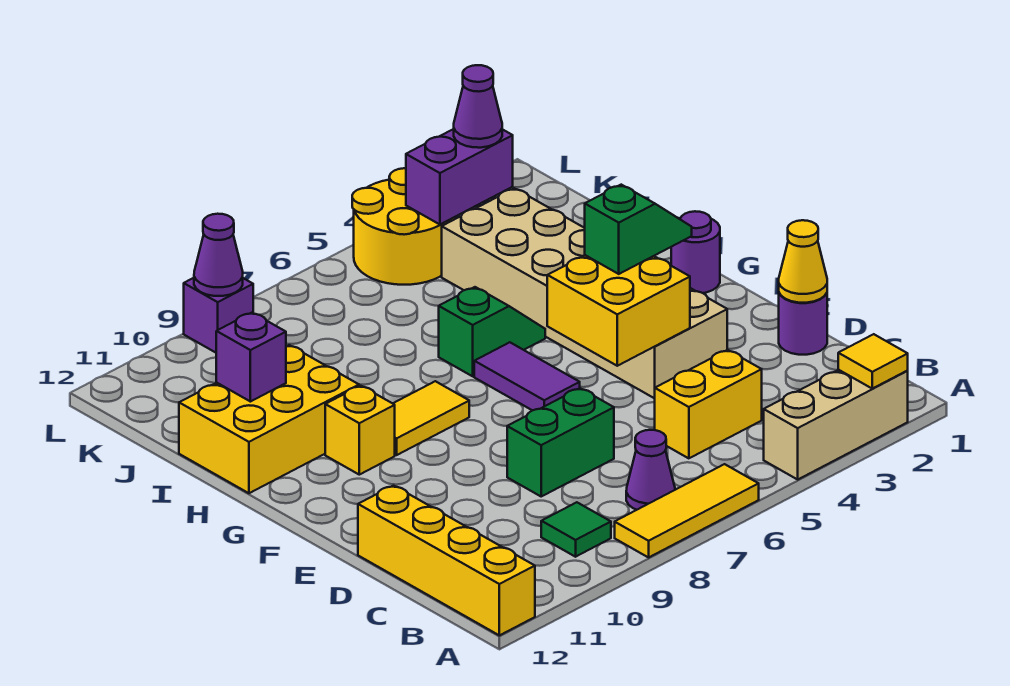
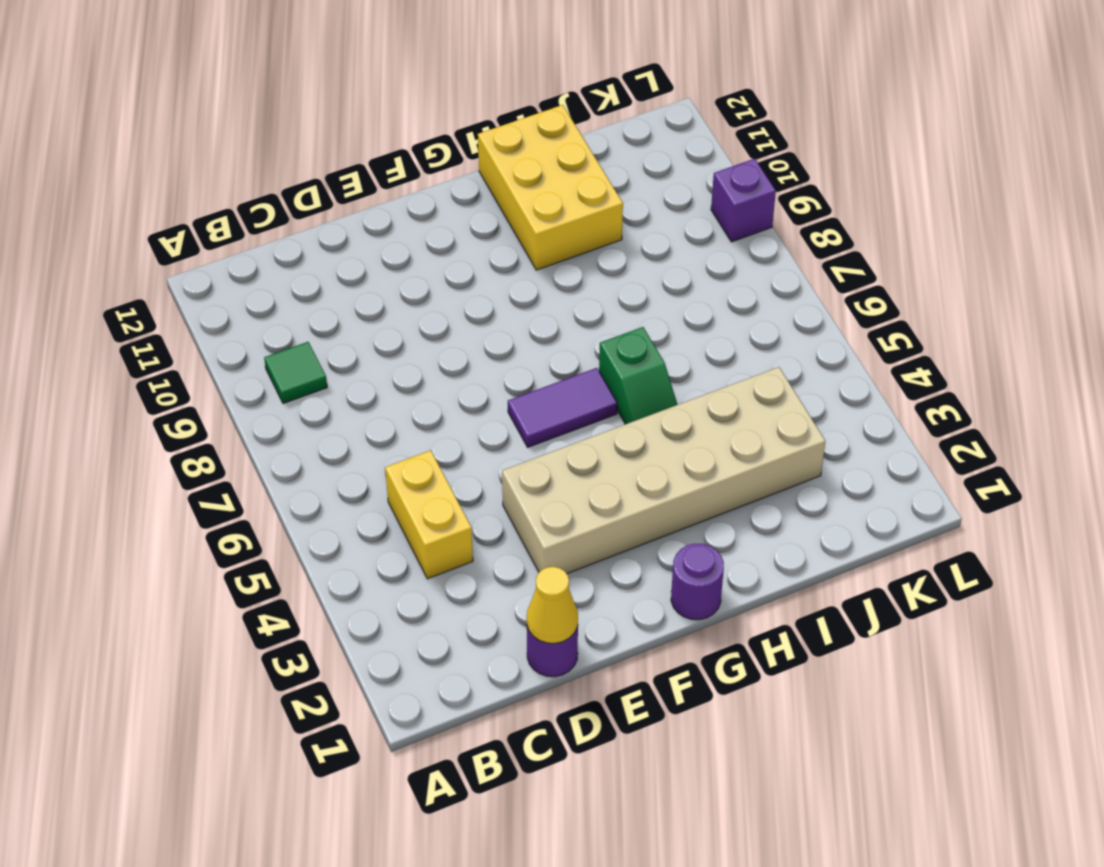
none -> tan 1x3 brick [764,370,908,479]
none -> yellow 1x3 tile [615,464,759,557]
none -> yellow 1x4 brick [358,486,535,635]

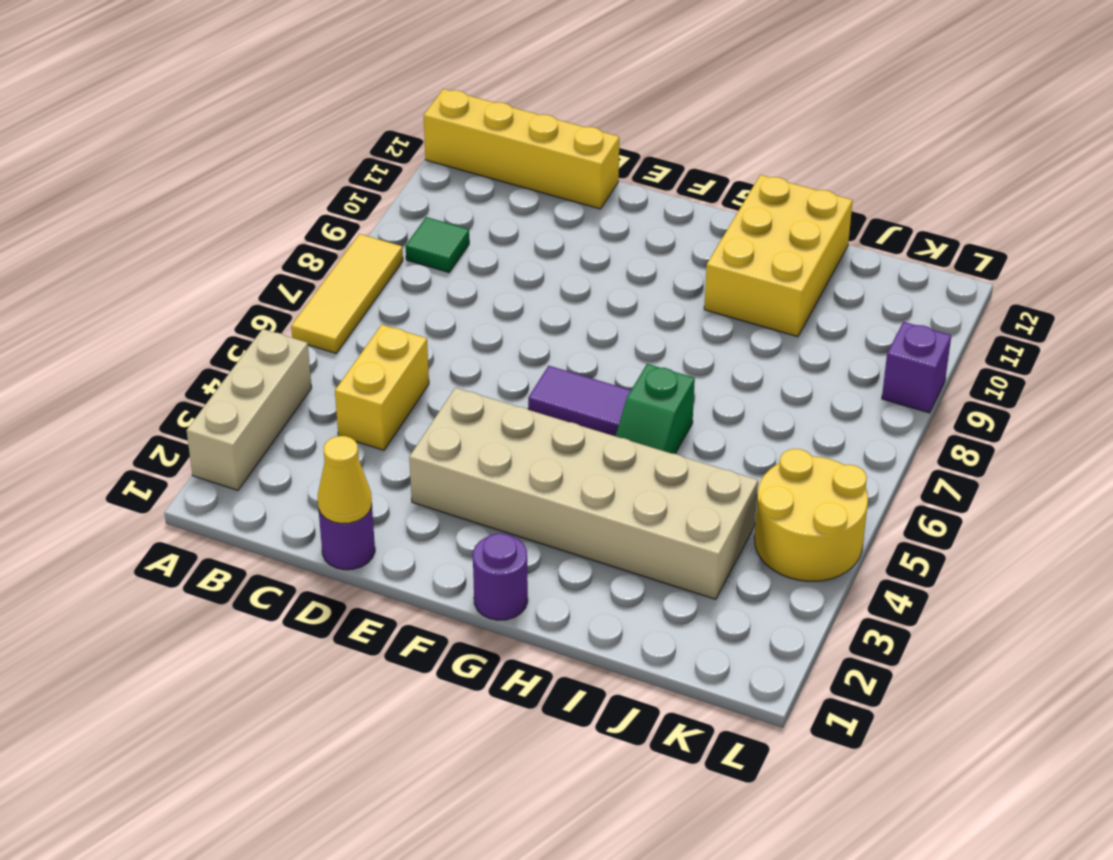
none -> purple 1x1 cone [626,430,675,510]
none -> green 1x2 brick [507,388,614,496]
none -> yellow 1x2 tile [393,381,469,455]

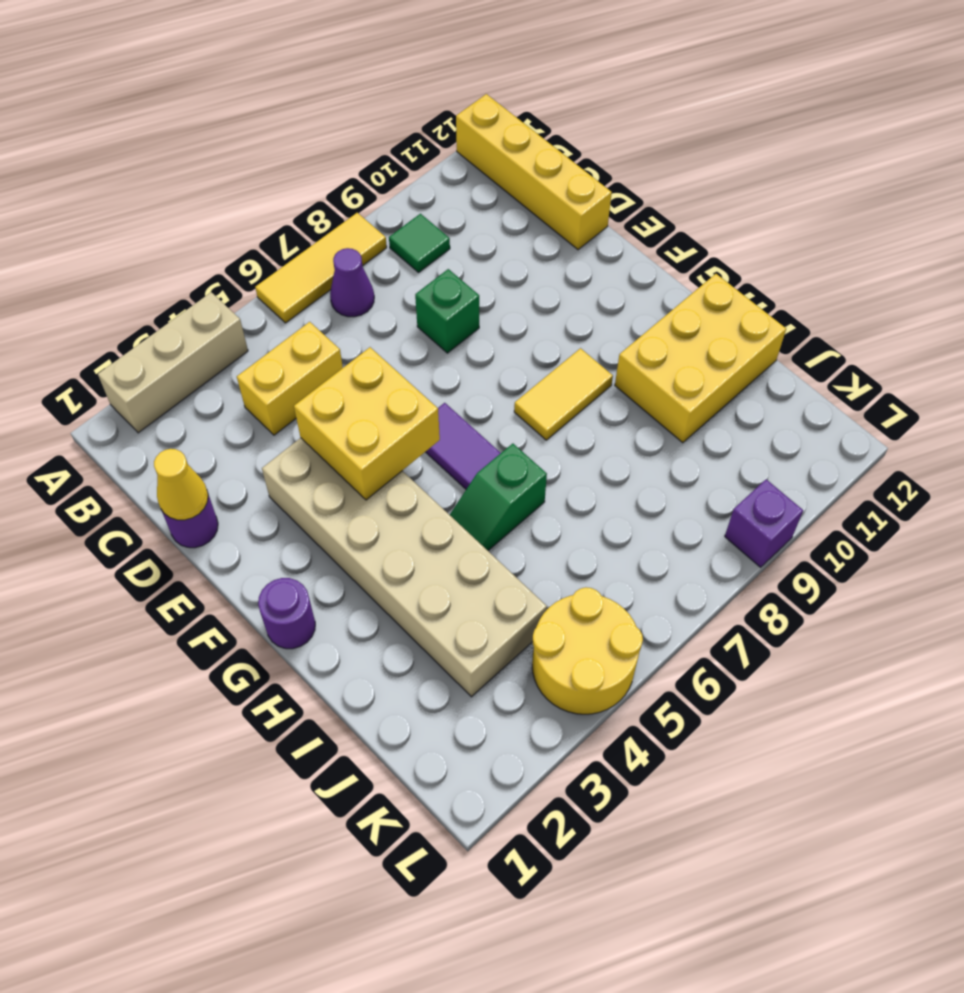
green 1x1 brick [415,269,479,353] -> green 1x2 brick [507,388,614,496]
none -> yellow 1x1 brick [325,386,395,475]
none -> yellow 1x1 tile [838,334,908,389]
none -> purple 1x1 brick [216,313,286,402]

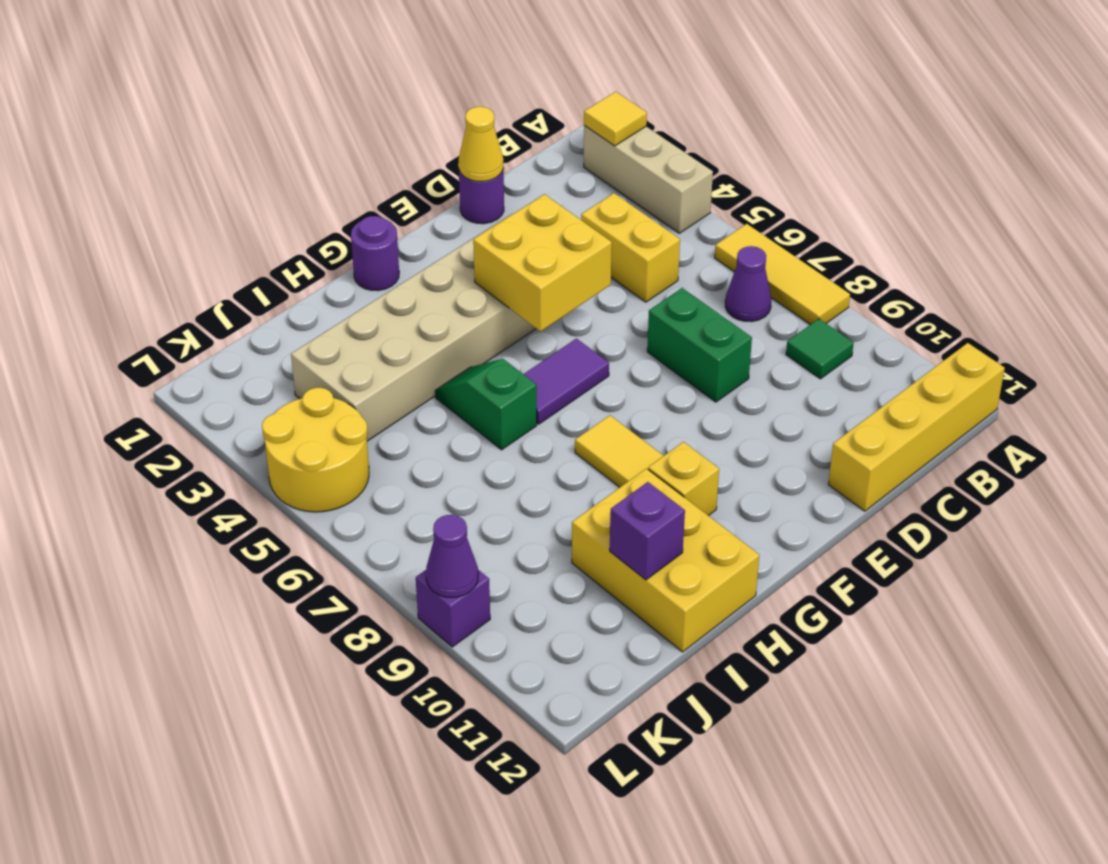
none -> purple 1x2 brick [406,129,513,225]
none -> green 1x2 slope [585,185,692,274]
none -> purple 1x1 cone [454,65,502,148]

